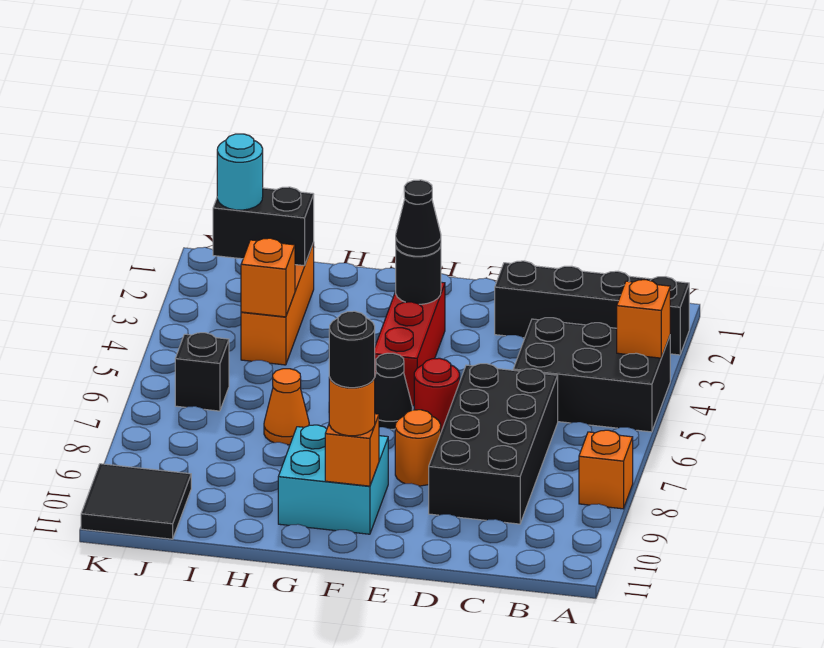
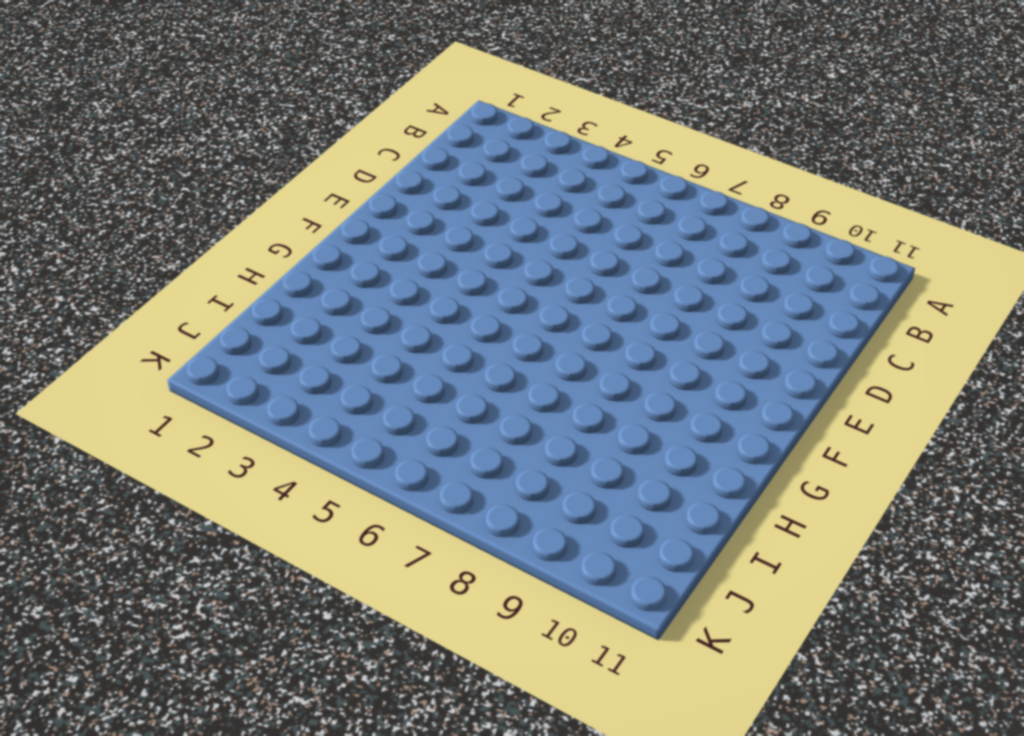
none -> black 1x4 brick [495,261,689,355]
none -> black 2x3 brick [513,318,670,432]
none -> orange 1x1 brick [579,430,633,509]

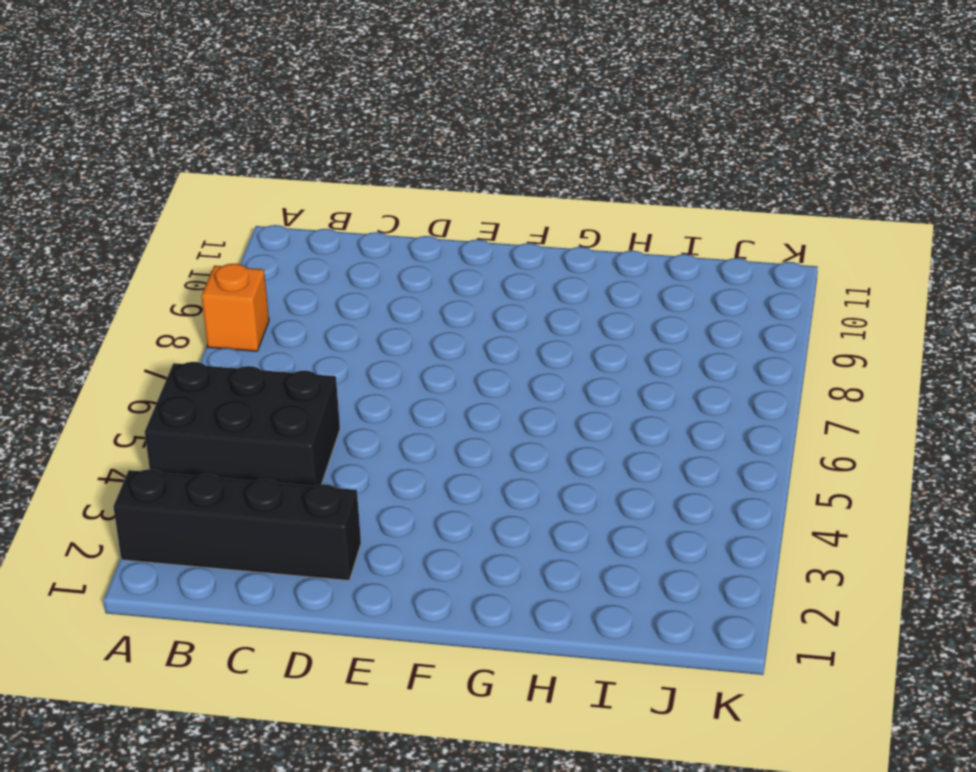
none -> black 2x4 brick [429,364,558,524]
none -> red 1x1 round brick [414,358,460,432]
none -> orange 1x1 round brick [395,410,441,486]

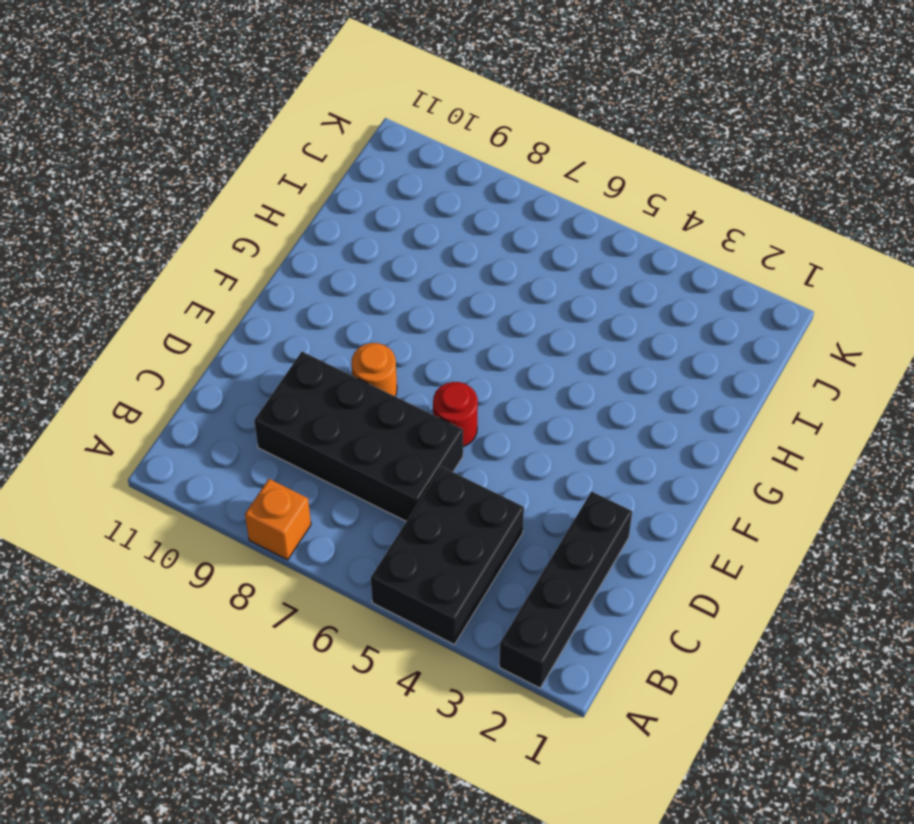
none -> red 1x3 brick [375,282,445,406]
none -> black 1x1 cone [375,353,413,429]
none -> cyan 2x2 brick [278,425,388,534]

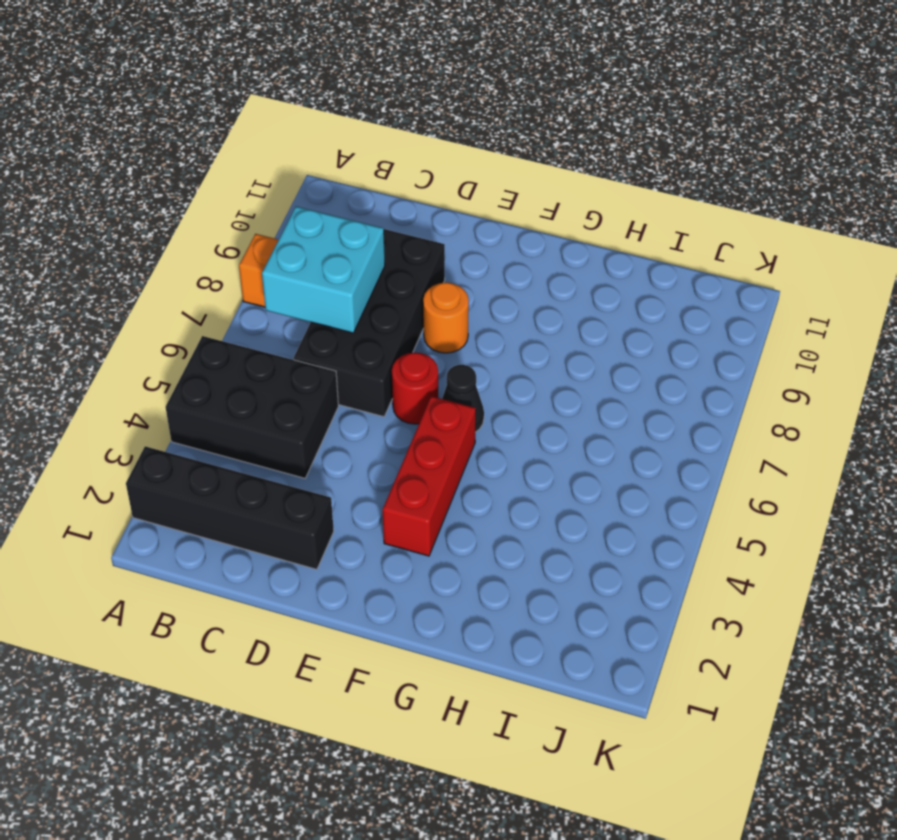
cyan 2x2 brick [262,206,385,333] -> cyan 2x2 brick moved to [278,425,388,534]
none -> orange 1x1 cone [264,369,309,445]
none -> orange 1x3 brick [241,243,314,365]
none -> black 1x1 brick [175,333,229,411]

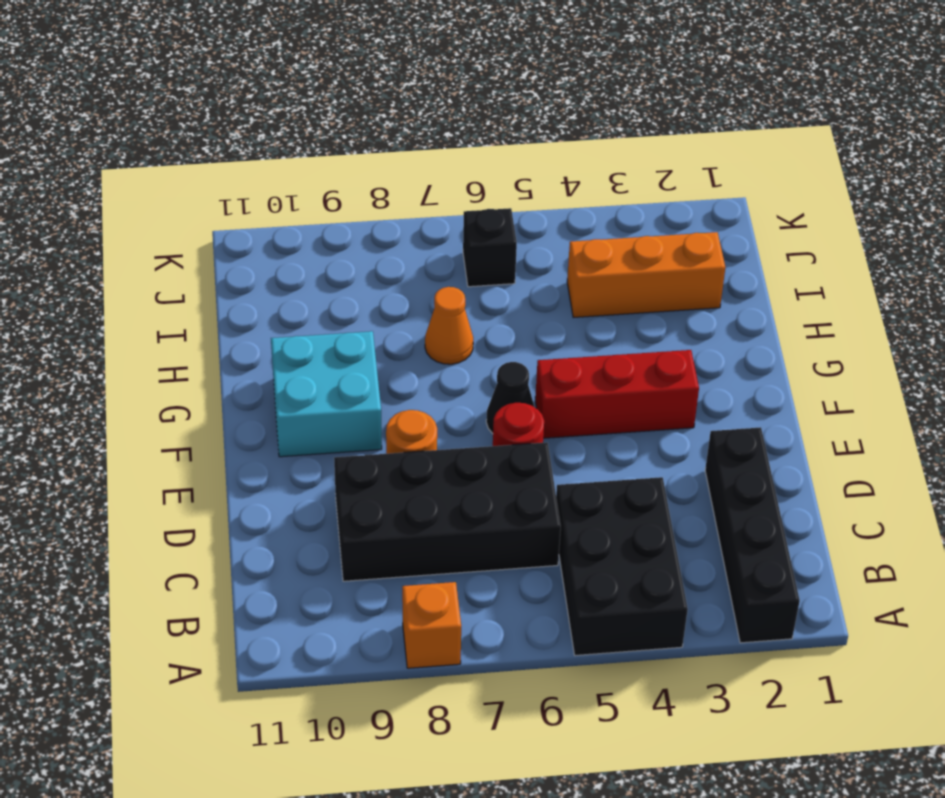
none -> black 2x2 tile [81,464,191,539]
none -> orange 1x1 brick [617,280,670,358]
none -> black 1x1 round brick [396,247,441,304]

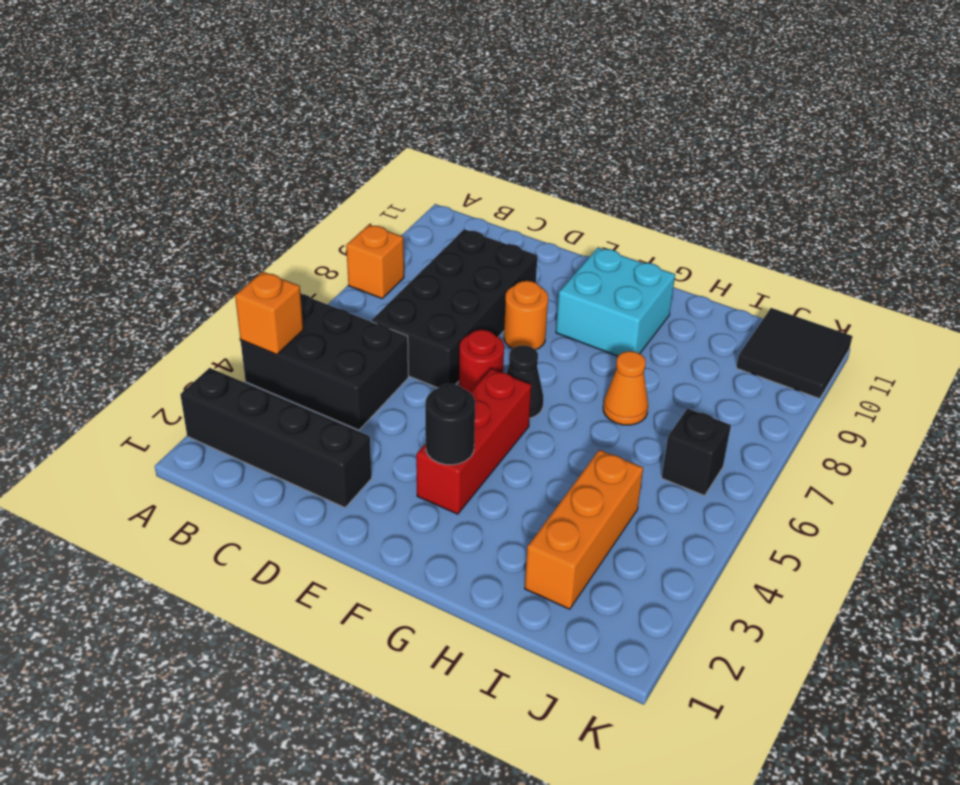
none -> orange 1x1 brick [325,414,379,486]
none -> black 1x2 brick [213,187,314,266]
none -> orange 1x1 brick [241,238,295,317]

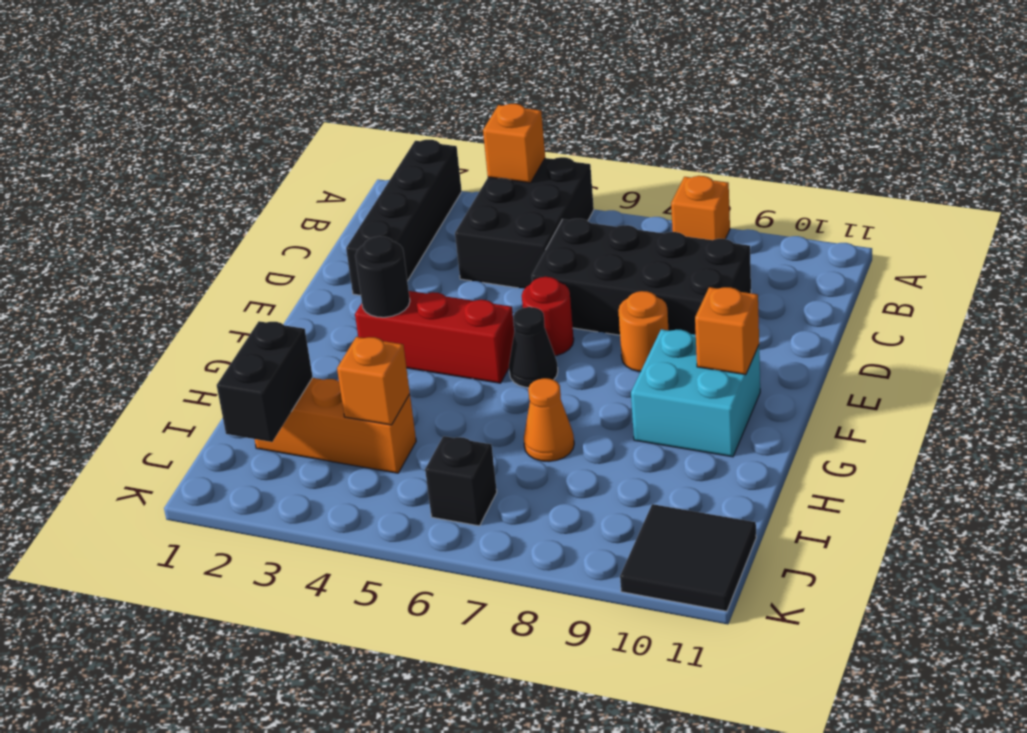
none -> black 1x1 cone [396,180,441,256]
none -> orange 1x1 round brick [329,377,375,436]
none -> cyan 1x1 round brick [217,134,263,210]

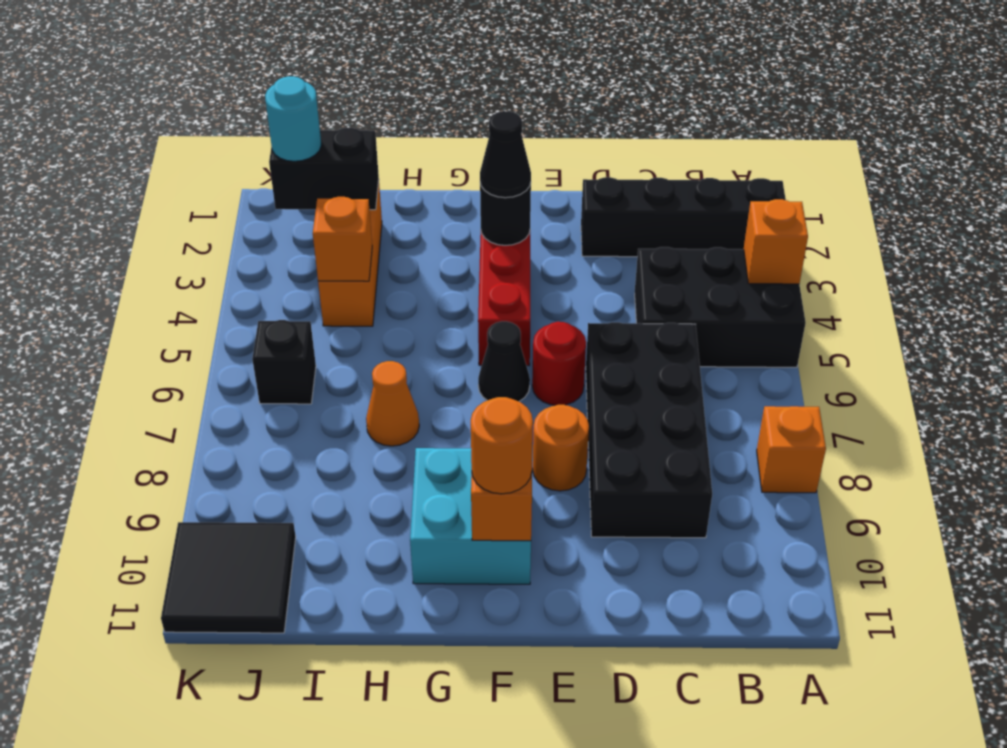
none -> black 1x1 round brick [329,311,375,388]

